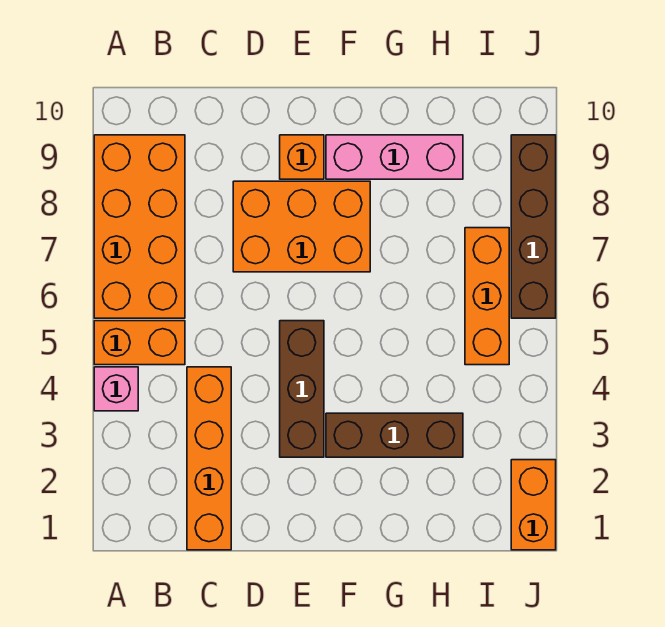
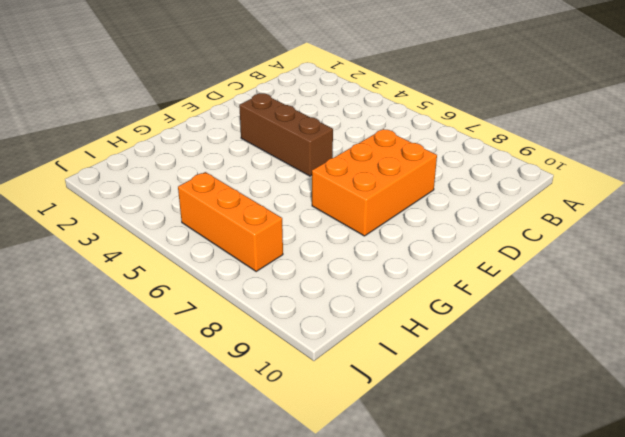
none -> pink 1x1 brick [94,367,138,411]
none -> orange 1x2 brick [94,321,185,365]
none -> orange 2x4 brick [94,135,185,318]

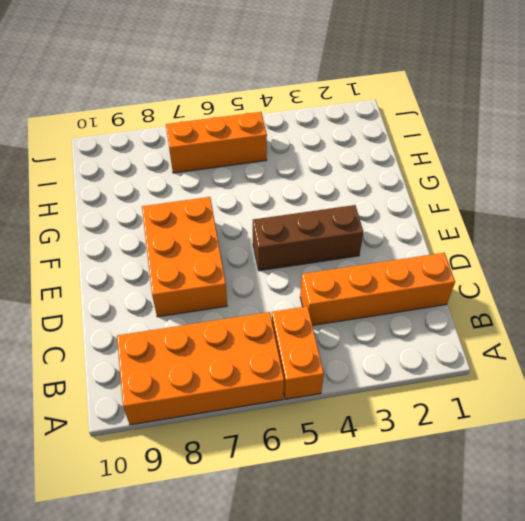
none -> pink 1x1 brick [94,367,138,411]
none -> orange 1x1 brick [280,135,324,179]
none -> brown 1x3 brick [326,413,463,457]

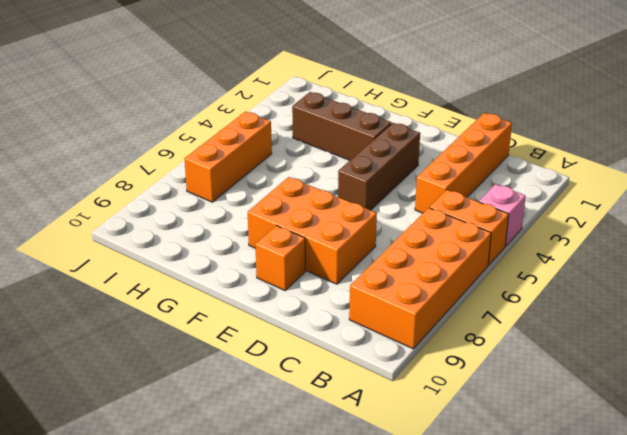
none -> pink 1x3 brick [326,135,463,179]
none -> orange 1x2 brick [511,460,556,550]
none -> brown 1x4 brick [511,135,556,318]

